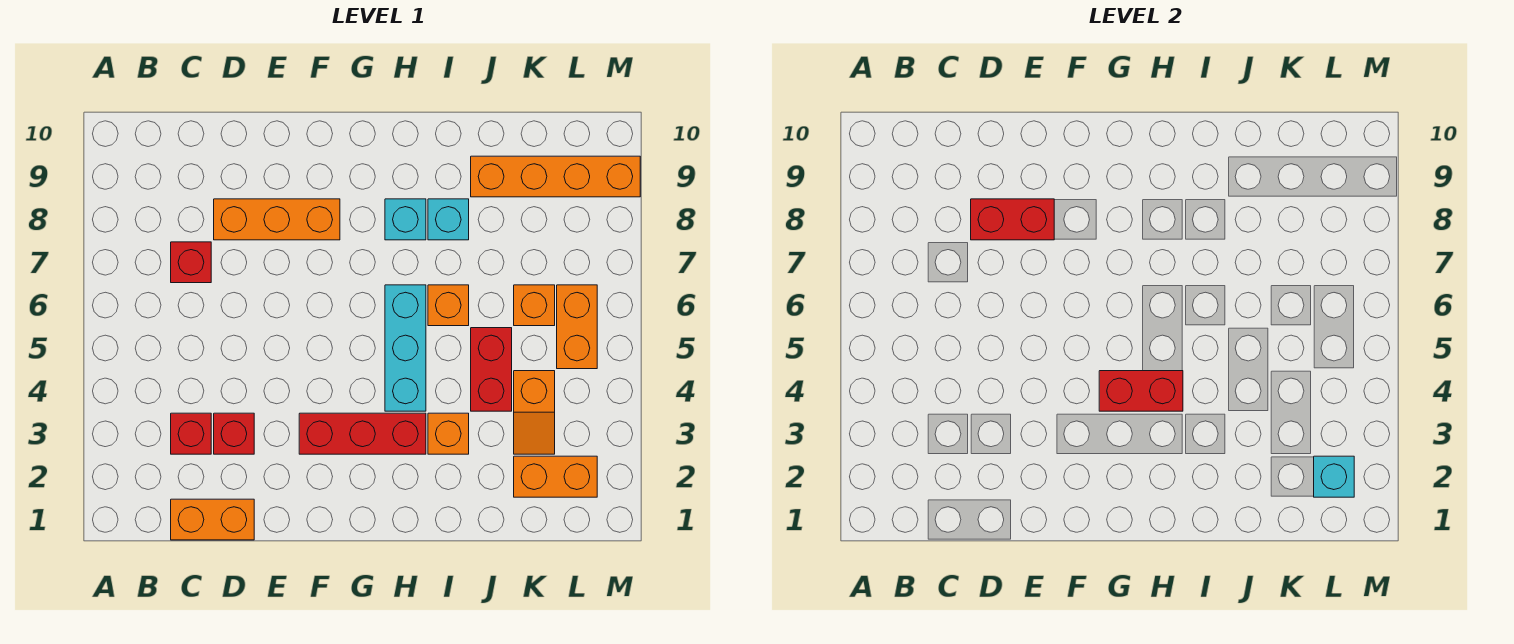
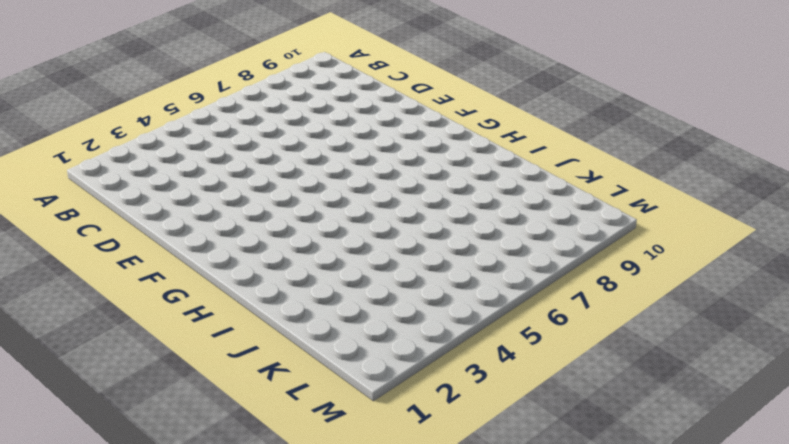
none -> orange 1x2 brick [171,499,254,540]
none -> red 1x1 brick [171,413,211,454]
none -> red 1x1 brick [171,242,211,283]

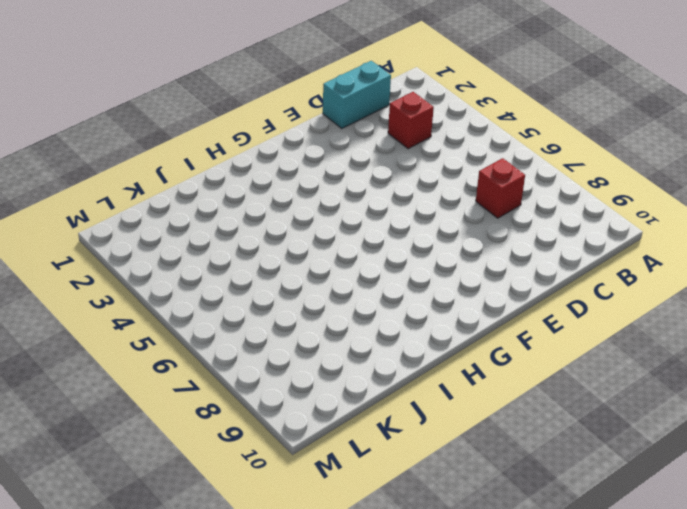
cyan 1x2 brick [323,61,391,129] -> orange 1x2 brick [171,499,254,540]
none -> red 1x1 brick [214,413,254,454]
none -> orange 1x3 brick [214,199,340,240]
none -> red 1x3 brick [299,413,426,454]

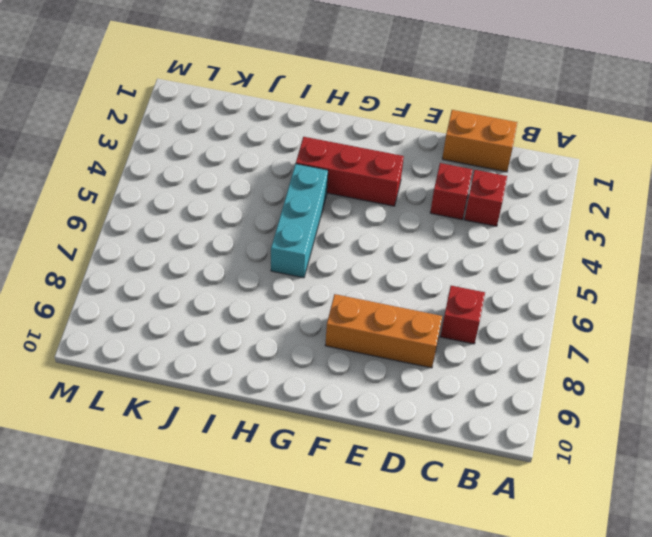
none -> cyan 1x1 brick [385,199,426,240]
none -> orange 1x1 brick [428,413,469,454]
none -> orange 1x1 brick [428,285,469,326]

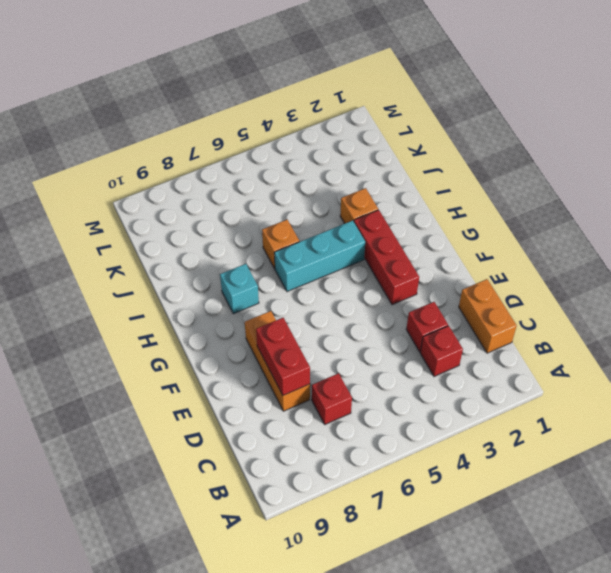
none -> cyan 1x1 brick [428,199,469,240]
none -> red 1x2 brick [471,328,512,411]
none -> orange 1x4 brick [471,156,640,197]

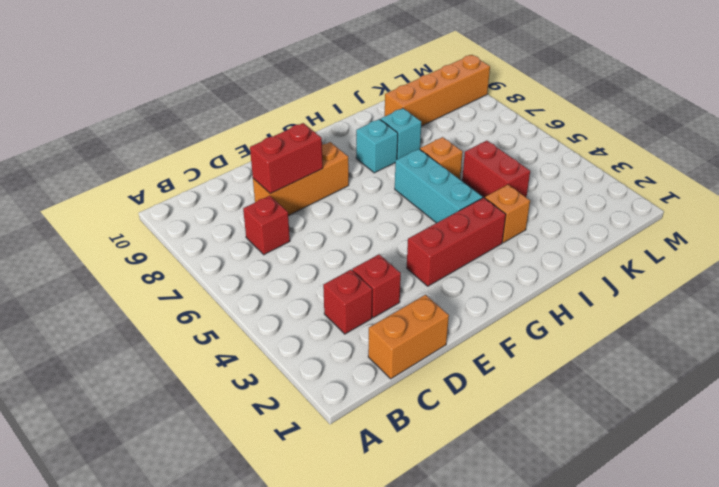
none -> orange 1x2 brick [514,456,597,497]
none -> orange 1x2 slope [514,371,555,454]
none -> orange 1x1 brick [514,285,555,326]

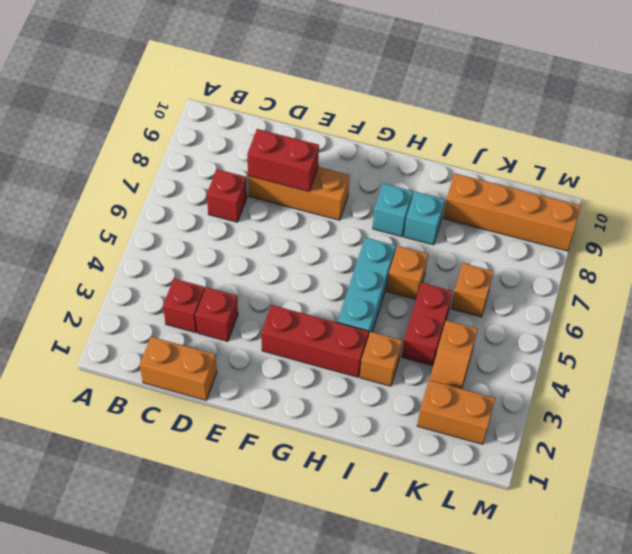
none -> orange 1x2 brick [557,285,597,369]
none -> red 1x2 brick [1099,371,1183,411]
none -> cyan 1x1 brick [1314,456,1354,497]

